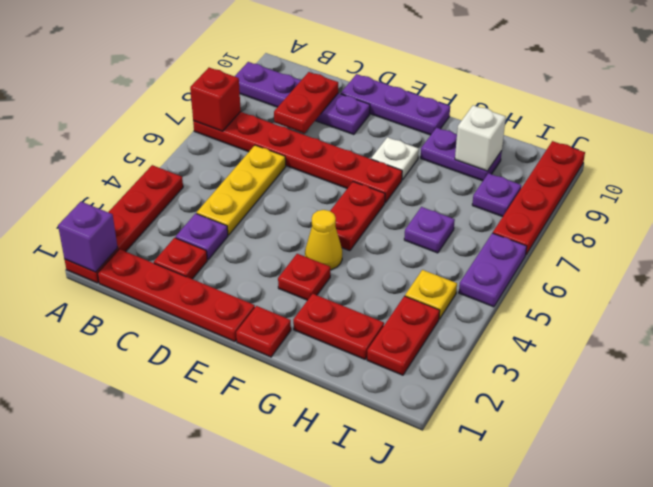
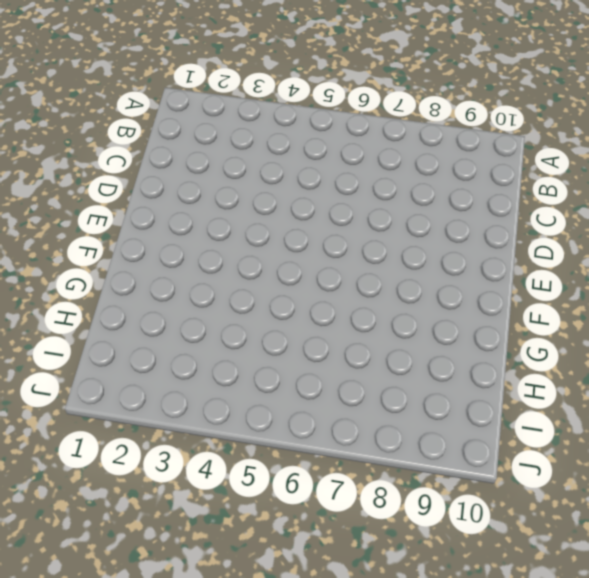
none -> red 1x4 plate [65,165,183,283]
none -> red 1x6 plate [193,112,402,203]
none -> purple 1x4 plate [235,62,370,135]

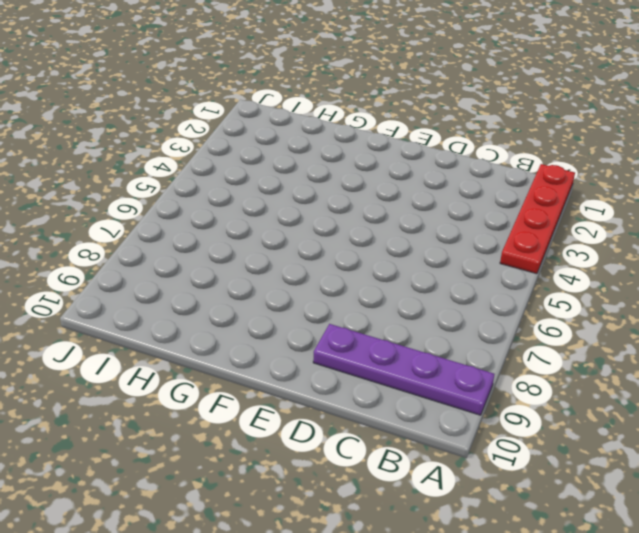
none -> red 1x6 plate [193,112,402,203]
none -> red 1x4 plate [98,249,255,342]
none -> red 1x1 plate [154,238,207,279]

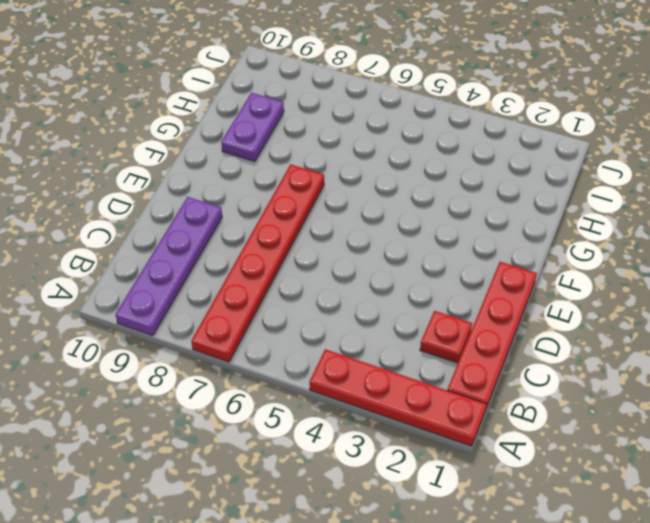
none -> purple 1x1 plate [176,213,228,260]
none -> yellow 1x3 plate [197,145,286,235]
none -> purple 1x3 plate [341,74,450,135]

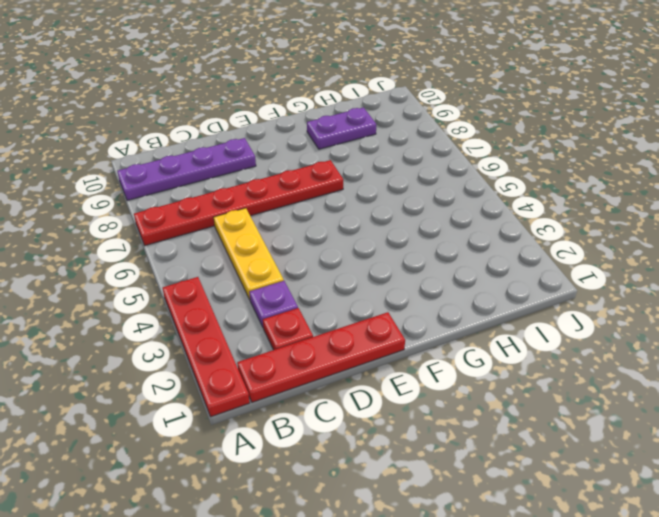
none -> purple 1x3 plate [341,74,450,135]
none -> red 1x1 plate [236,306,291,357]
none -> red 1x1 plate [278,254,330,300]

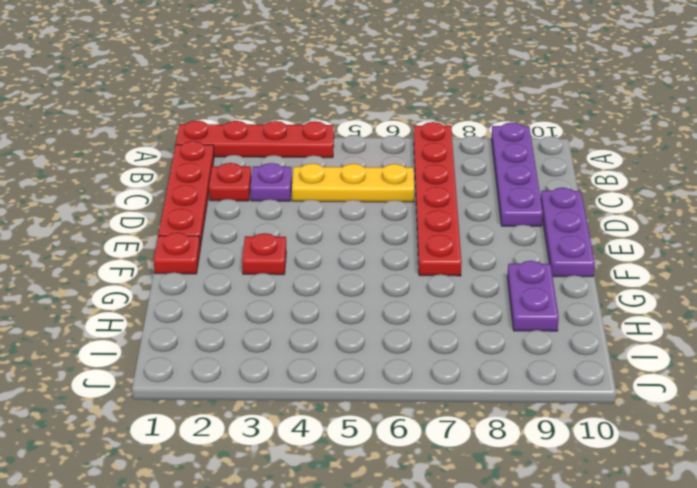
none -> yellow 1x1 cone [305,210,342,270]
none -> red 1x2 plate [330,182,385,251]
none -> white 1x1 plate [371,137,419,180]

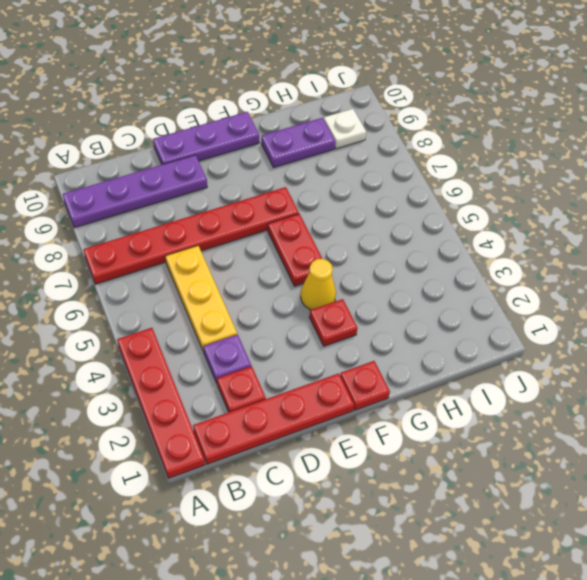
white 1x1 plate [324,109,366,149] -> white 1x1 plate moved to [371,137,419,180]
none -> red 1x2 plate [293,294,384,359]
none -> purple 1x1 plate [404,207,455,253]
none -> red 1x2 plate [367,296,440,375]

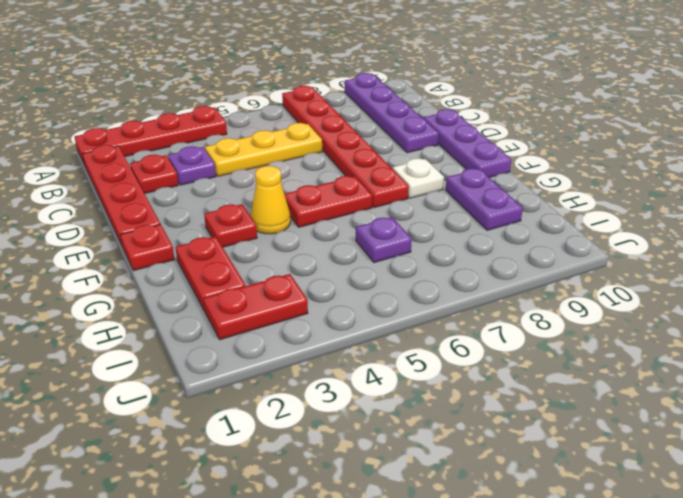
none -> yellow 1x1 plate [405,270,457,319]
none -> purple 1x1 plate [472,173,521,217]
none -> purple 1x2 plate [459,233,527,307]

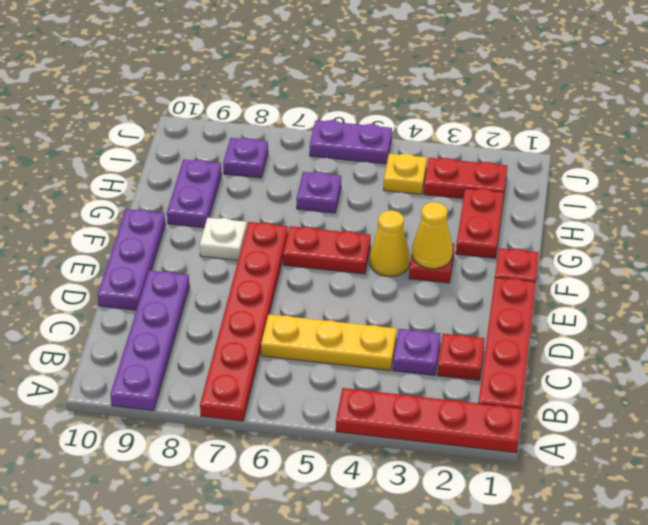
yellow 1x1 cone [412,202,453,269] -> none
none -> red 1x4 plate [493,141,585,255]
none -> purple 1x1 brick [58,202,118,272]
none -> red 1x1 brick [190,68,241,131]

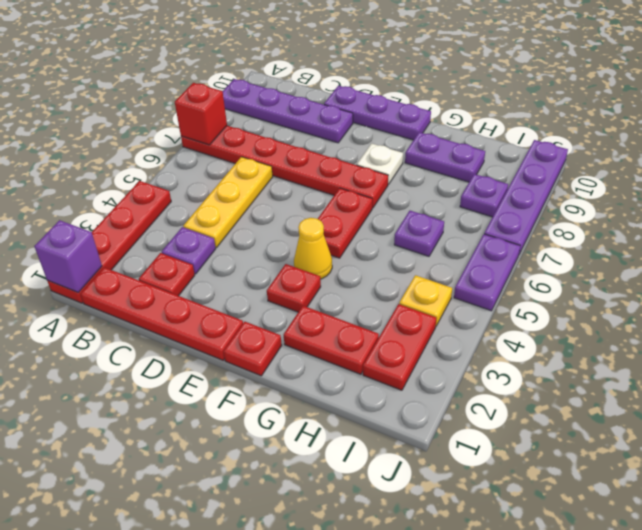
purple 1x4 plate [484,140,568,254] -> red 1x4 plate [493,141,585,255]
none -> red 1x2 plate [274,72,338,133]
none -> white 1x1 brick [455,105,506,171]

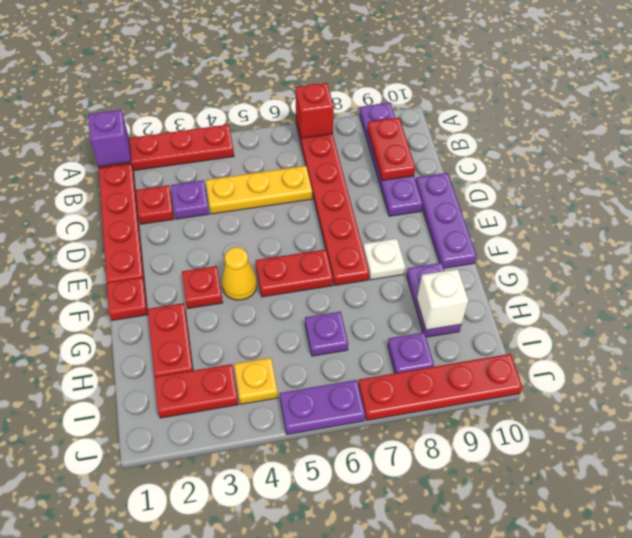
red 1x2 plate [367,117,415,181] -> red 1x2 plate turned to [274,72,338,133]

